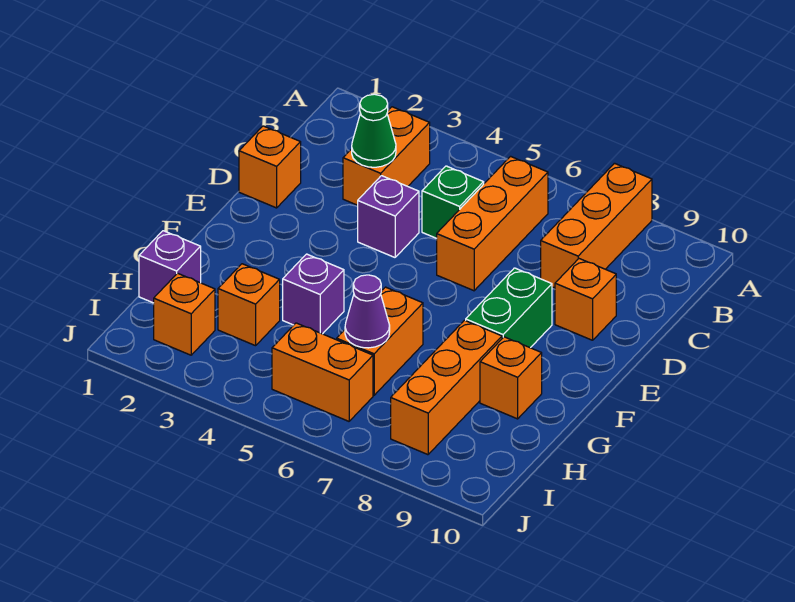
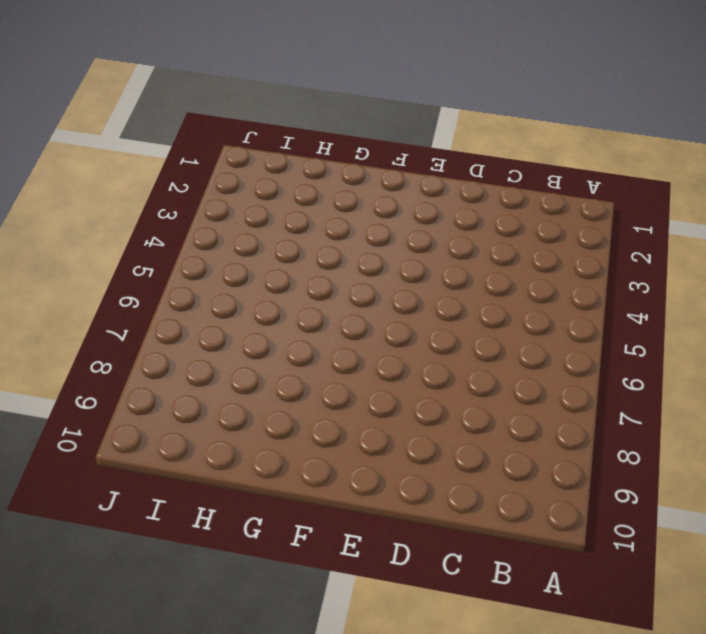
none -> orange 1x3 brick [541,163,652,288]
none -> orange 1x2 brick [343,107,430,205]
none -> orange 1x3 brick [437,156,548,291]

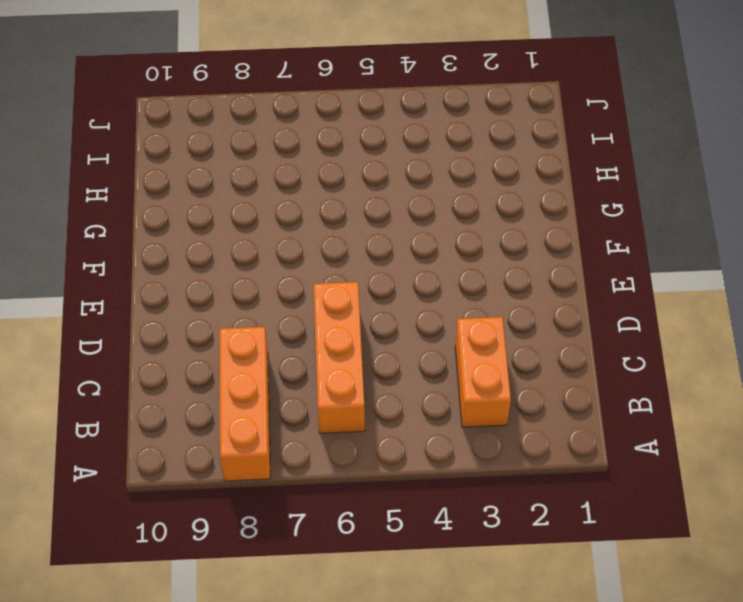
none -> green 1x1 brick [422,166,484,238]
none -> orange 1x1 brick [239,126,301,208]
none -> purple 1x1 brick [358,176,419,257]

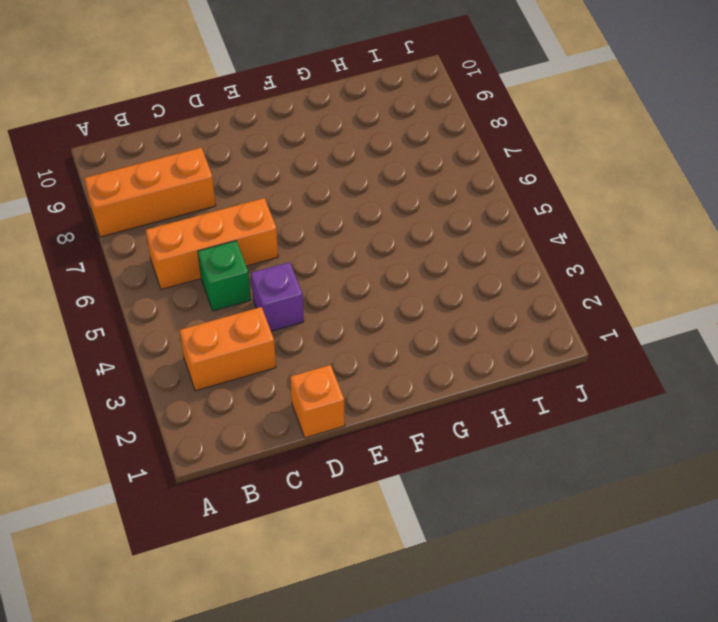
none -> orange 1x1 brick [555,259,616,340]
none -> green 1x2 brick [466,268,552,348]
none -> purple 1x1 brick [283,254,344,334]

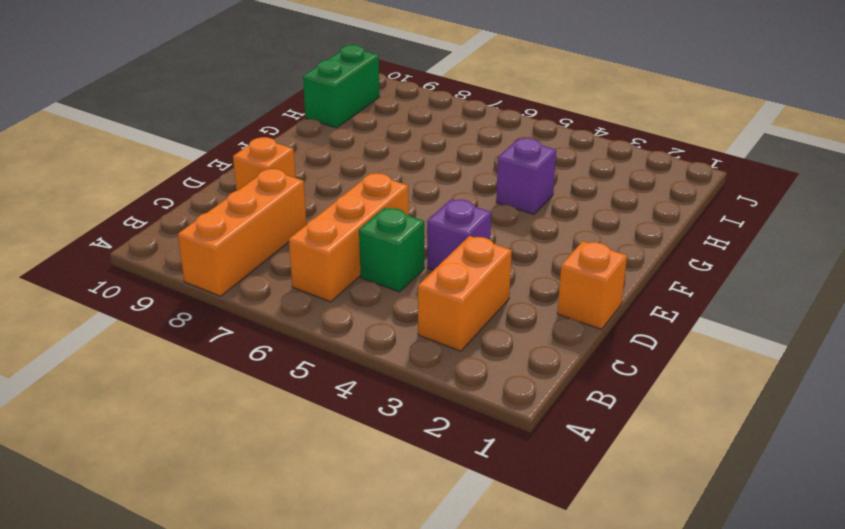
green 1x2 brick [303,45,380,128] -> green 1x2 brick moved to [466,268,552,348]
none -> orange 1x2 brick [337,287,423,395]
none -> orange 1x3 brick [391,320,502,455]
none -> orange 1x1 brick [480,337,542,419]

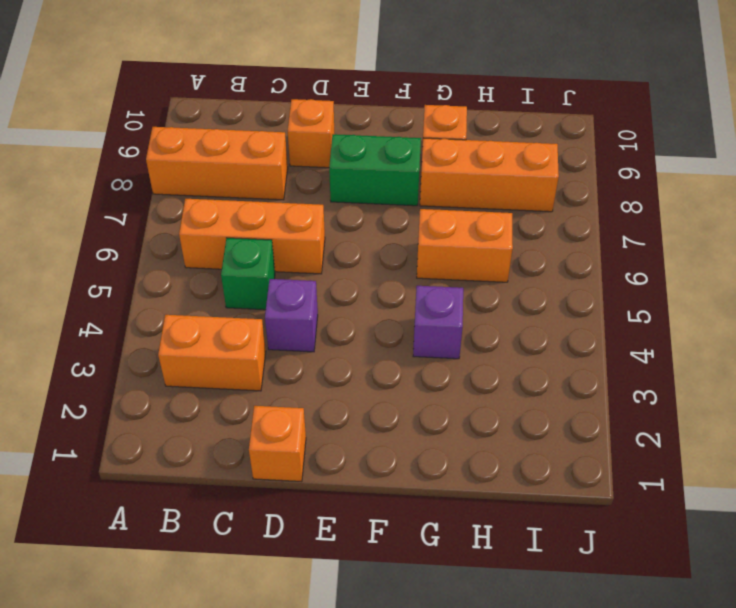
none -> purple 1x1 brick [139,231,201,303]
none -> orange 1x1 brick [218,264,280,346]
none -> orange 1x1 brick [154,273,215,355]

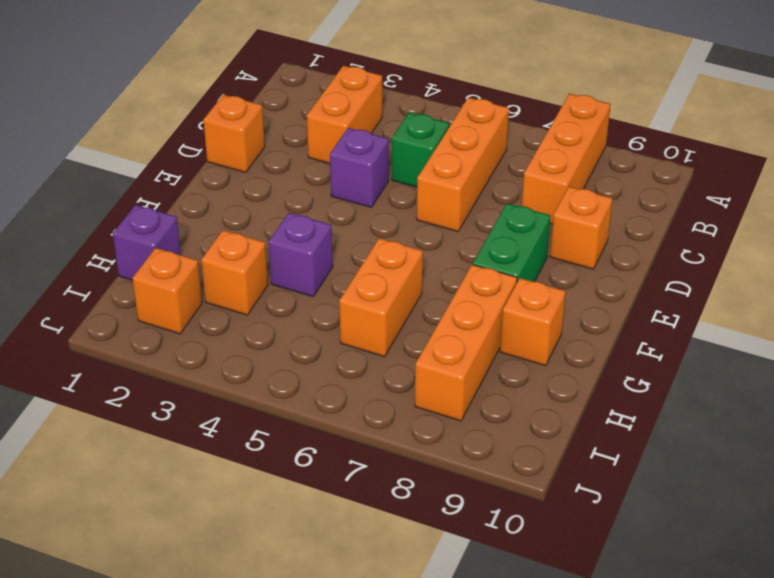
none -> orange 1x2 brick [272,323,373,421]
none -> green 1x1 cone [352,94,396,167]
none -> purple 1x1 cone [345,275,390,348]

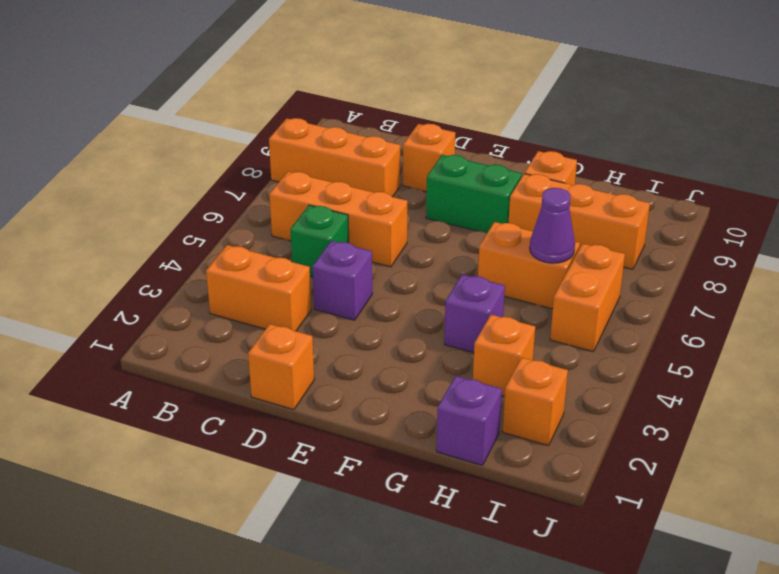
none -> green 1x1 cone [352,94,396,167]

